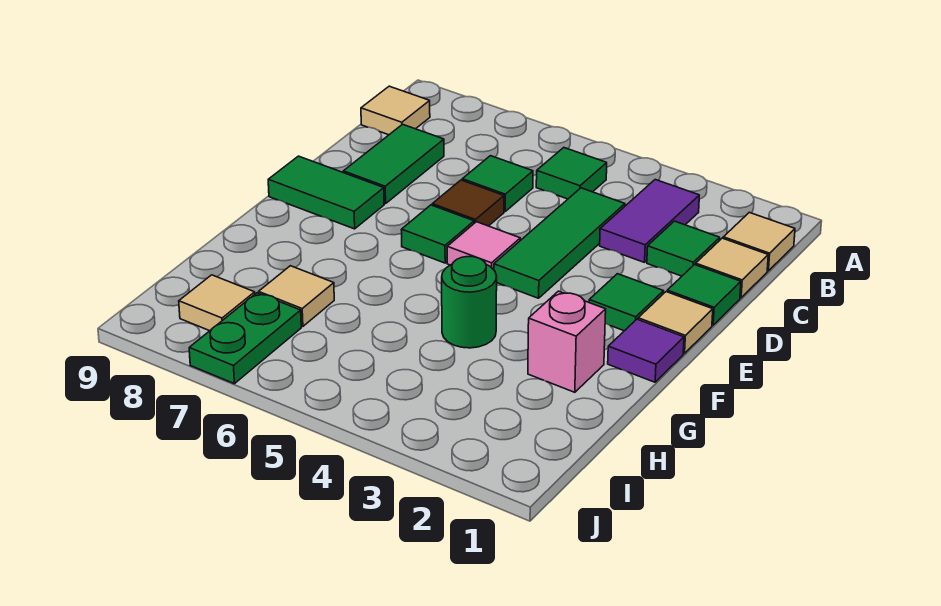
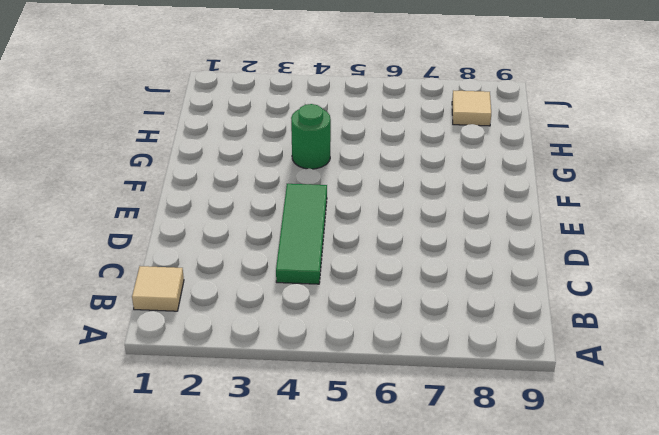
none -> purple 1x2 tile [600,180,699,262]
none -> green 1x1 tile [536,148,607,199]
none -> tan 1x1 tile [361,86,430,135]

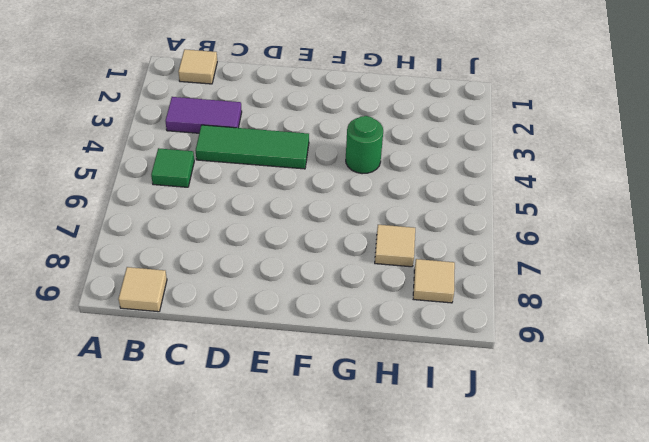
none -> tan 1x1 tile [696,238,768,298]
none -> green 1x1 tile [647,221,720,276]
none -> green 1x1 tile [462,156,533,212]

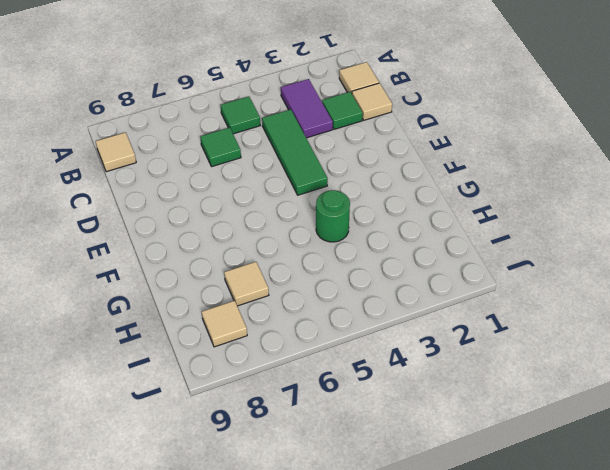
none -> green 1x2 tile [343,124,444,204]
none -> green 1x1 tile [667,265,741,325]
none -> brown 1x1 tile [432,180,504,226]

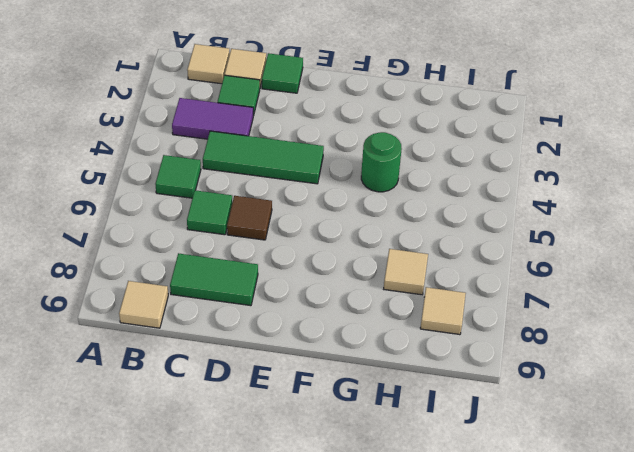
none -> tan 1x1 tile [638,292,713,353]
none -> green 1x1 tile [589,274,664,331]
none -> pink 1x1 tile [447,222,520,270]

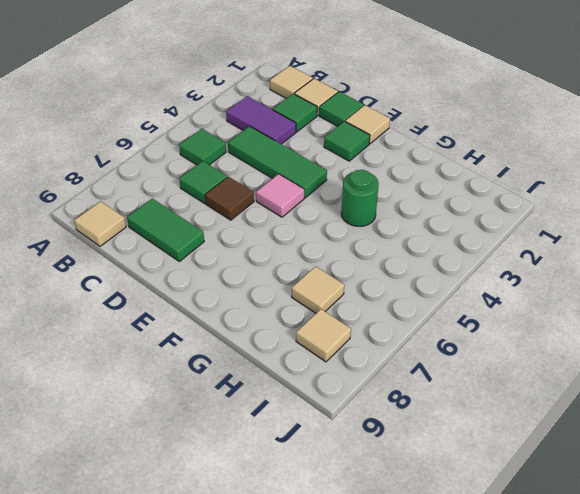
none -> green 1x1 tile [401,205,474,263]
none -> green 1x2 tile [268,156,384,229]
none -> purple 1x1 tile [608,319,684,382]

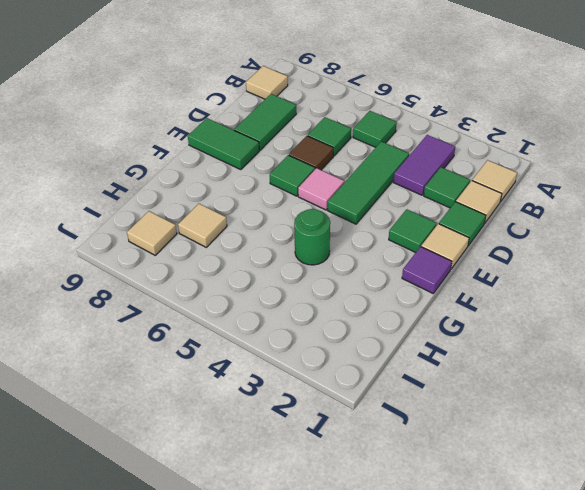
none -> pink 1x1 brick [528,291,606,392]
none -> green 1x2 plate [189,293,301,384]

